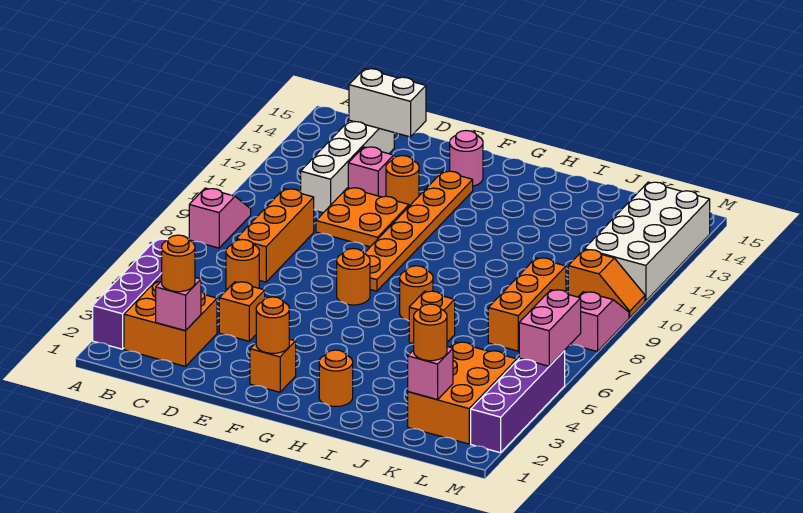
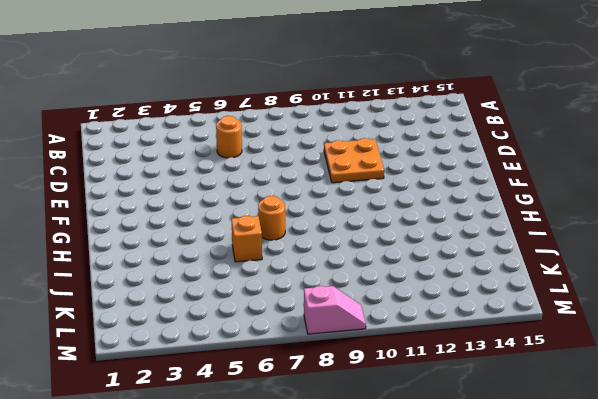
none -> purple 1x4 brick [93,239,167,349]
none -> pink 1x2 slope [189,188,251,248]
none -> orange 2x2 brick [124,281,217,366]
none -> orange 1x3 brick [236,189,314,282]

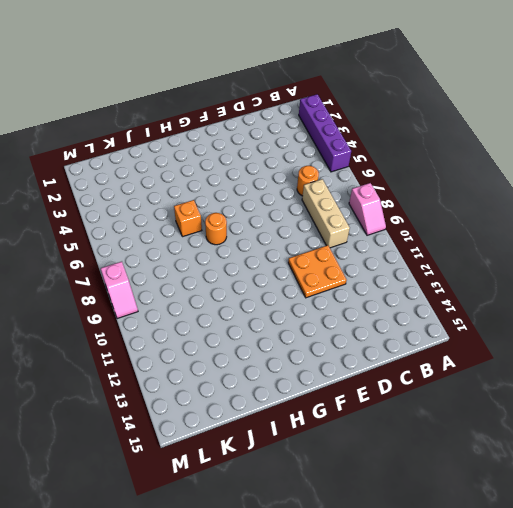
tan 1x3 brick [302,179,350,248] -> orange 1x3 brick [236,189,314,282]
none -> orange 2x2 brick [124,281,217,366]
none -> white 1x4 brick [301,120,394,213]
none -> orange 1x1 brick [219,282,265,341]
none -> pink 1x1 brick [348,147,394,197]

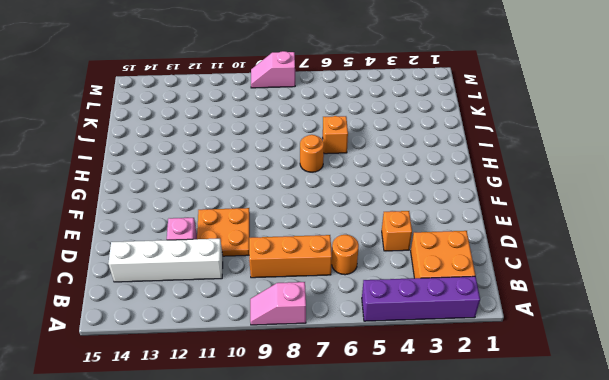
none -> orange 1x1 round brick [386,156,419,206]
none -> orange 1x1 brick [250,339,296,392]
none -> orange 1x1 round brick [337,249,370,305]
none -> orange 1x6 plate [364,171,473,291]

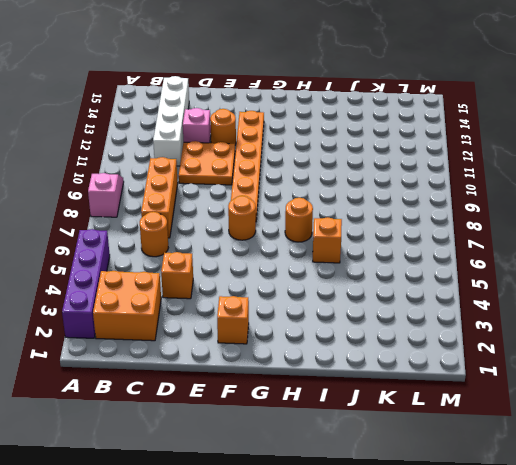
none -> pink 1x1 round brick [450,131,483,186]
none -> orange 1x1 round brick [319,350,353,406]
none -> orange 2x3 brick [408,342,517,444]
none -> orange 1x3 brick [488,258,566,351]

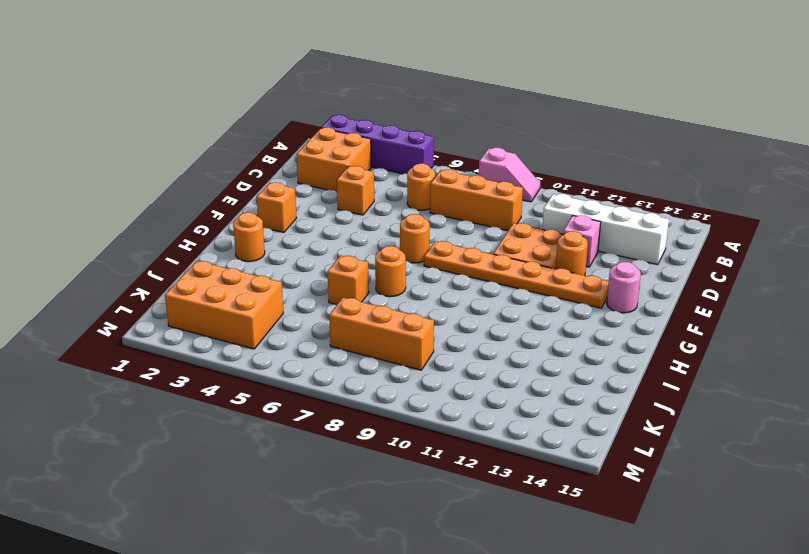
none -> orange 1x2 slope [568,250,645,318]
none -> white 2x4 brick [584,182,710,301]
none -> purple 1x4 brick [471,351,565,453]
none -> pink 1x2 slope [571,292,629,352]

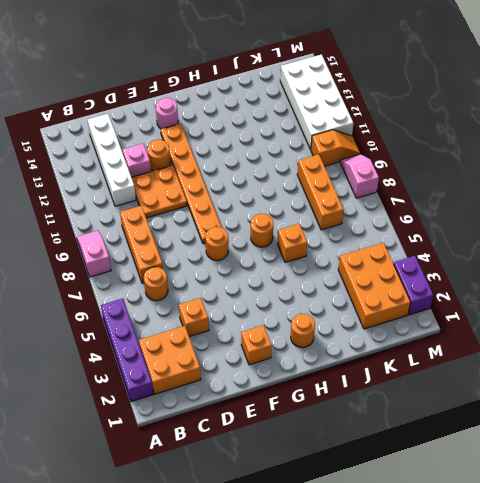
purple 1x2 brick [394,256,433,315] -> purple 1x4 brick [471,351,565,453]
none -> pink 1x1 brick [156,278,201,331]
none -> white 1x2 brick [349,69,426,137]
none -> orange 1x1 round brick [256,297,289,353]
none -> pink 1x1 brick [408,347,453,400]

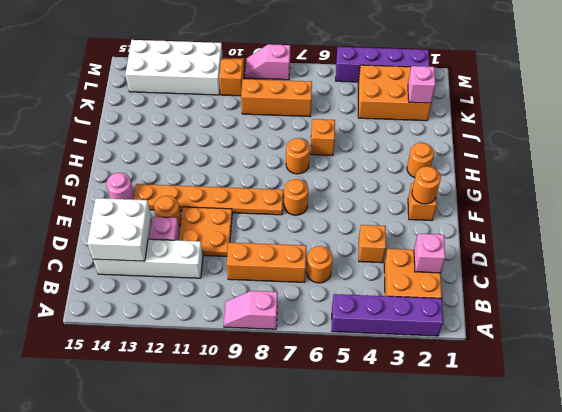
white 2x2 brick [87,198,151,261] -> white 1x2 brick [349,69,426,137]
none -> pink 1x2 brick [519,290,581,366]
none -> orange 1x1 round brick [162,235,195,292]
none -> orange 1x1 round brick [414,304,447,361]

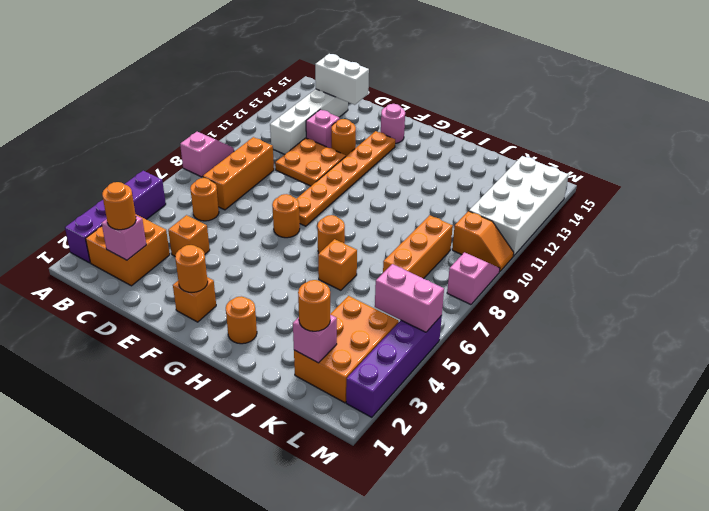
pink 1x2 brick [375,264,444,332] -> pink 1x2 brick turned to [519,290,581,366]

